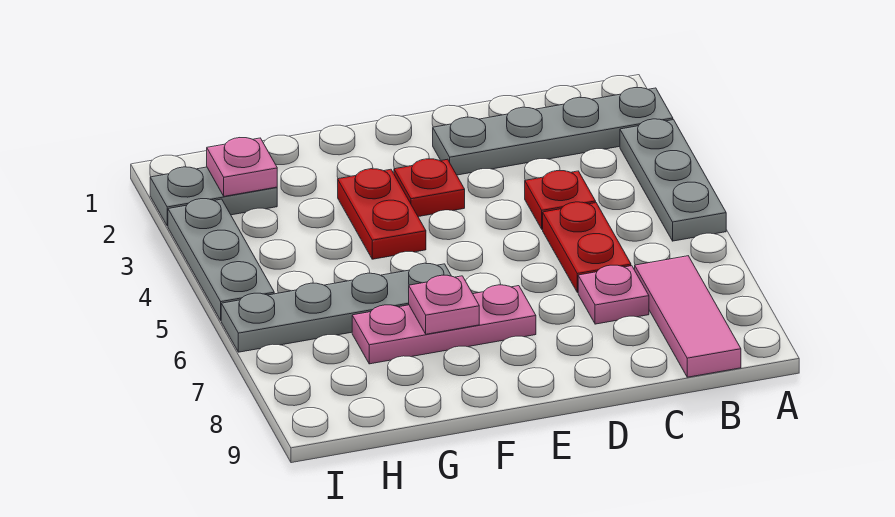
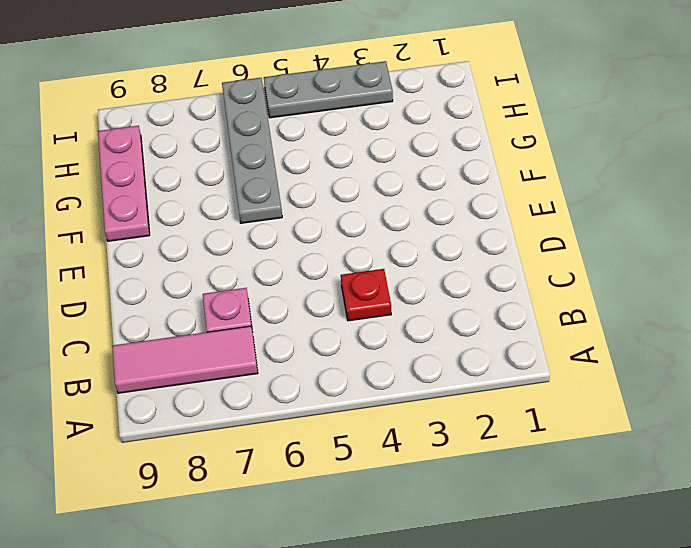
pink 1x3 plate [98,126,150,241] -> pink 1x3 plate moved to [352,285,536,364]
none -> grey 1x4 plate [433,88,673,175]
none -> grey 1x3 plate [620,119,726,241]
none -> red 1x2 plate [543,202,631,293]

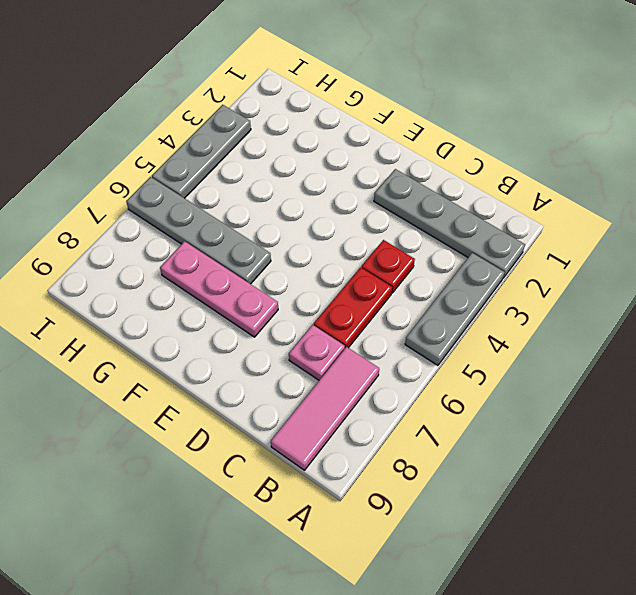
none -> red 1x1 plate [394,159,465,217]
none -> red 1x2 plate [338,169,426,259]
none -> grey 1x2 plate [150,167,277,226]

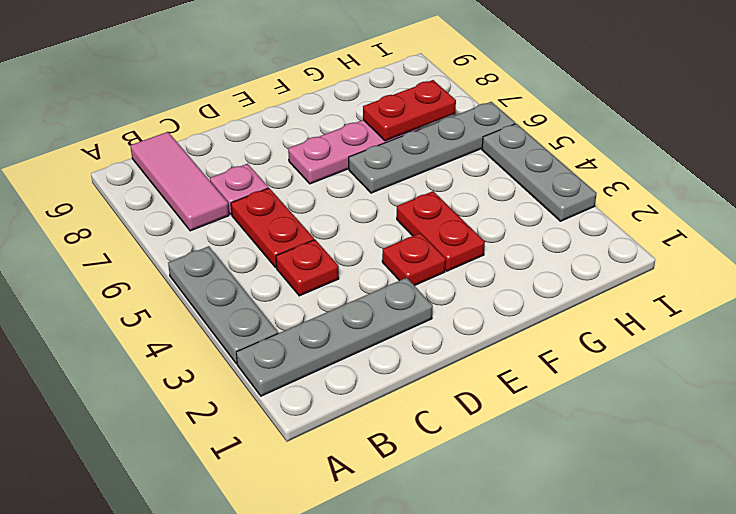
red 1x2 plate [363,80,456,141] -> none
none -> grey 1x2 plate [150,167,277,226]
none -> pink 1x1 plate [409,275,479,334]
none -> pink 1x1 plate [207,138,277,196]

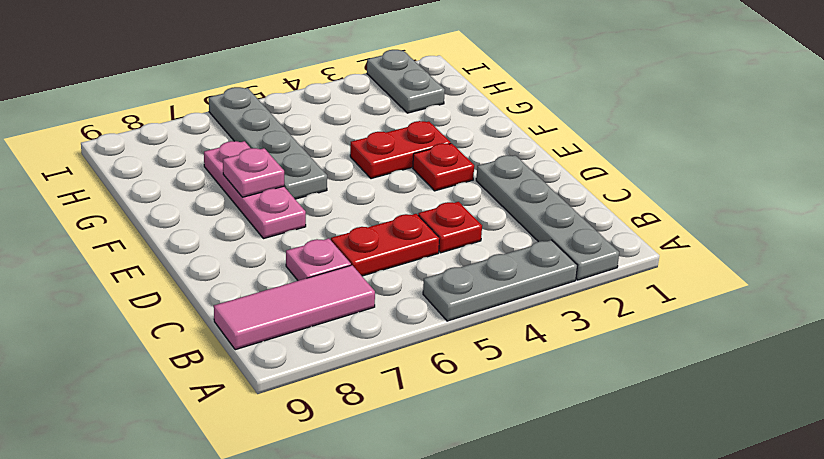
none -> grey 1x3 plate [168,199,274,320]
none -> pink 1x1 plate [207,138,277,196]

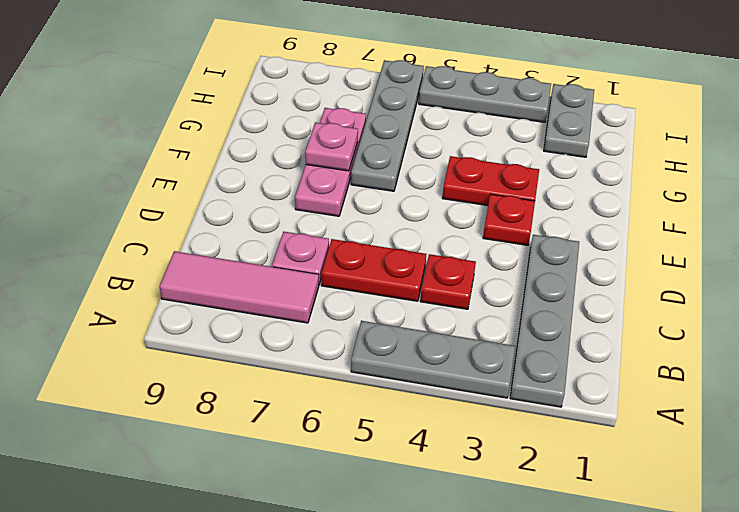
none -> pink 1x1 plate [207,138,277,196]

